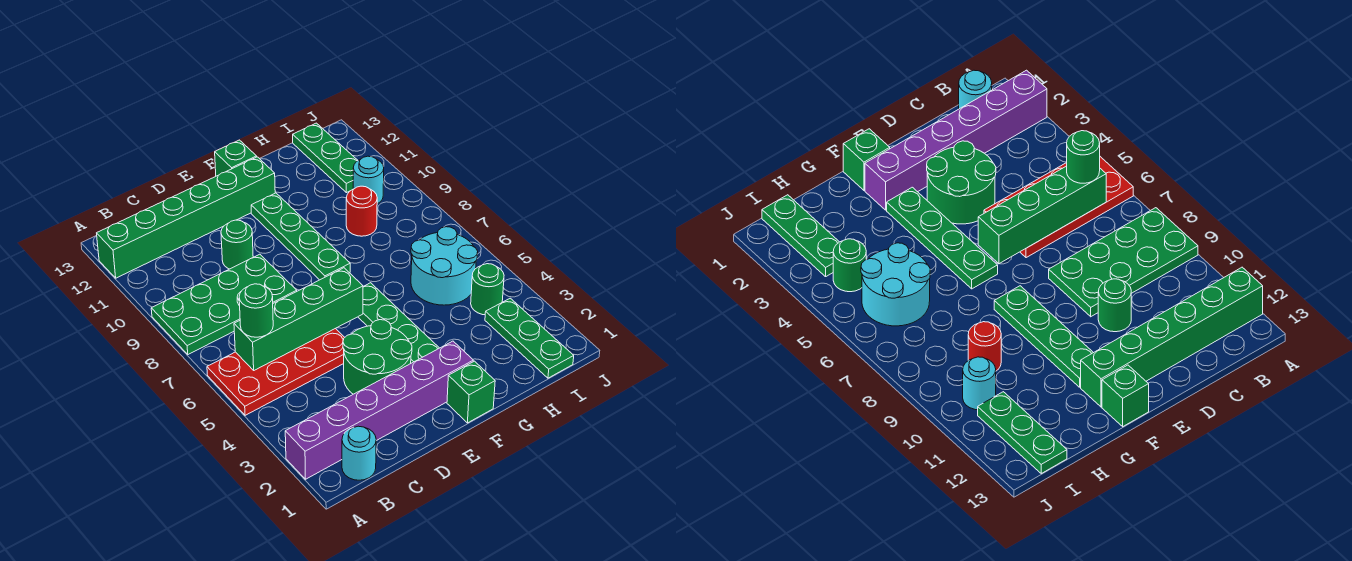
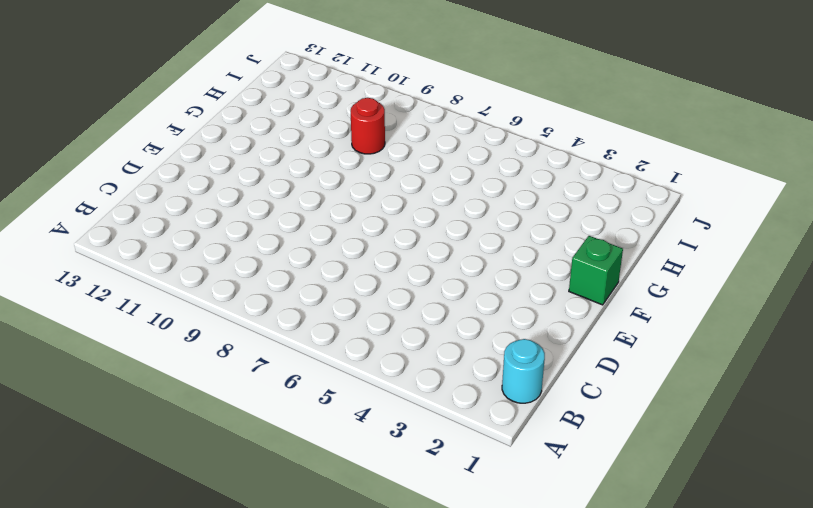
none -> purple 1x6 brick [285,341,473,479]
none -> red 2x4 plate [207,328,345,415]
none -> green 2x4 plate [151,254,297,354]

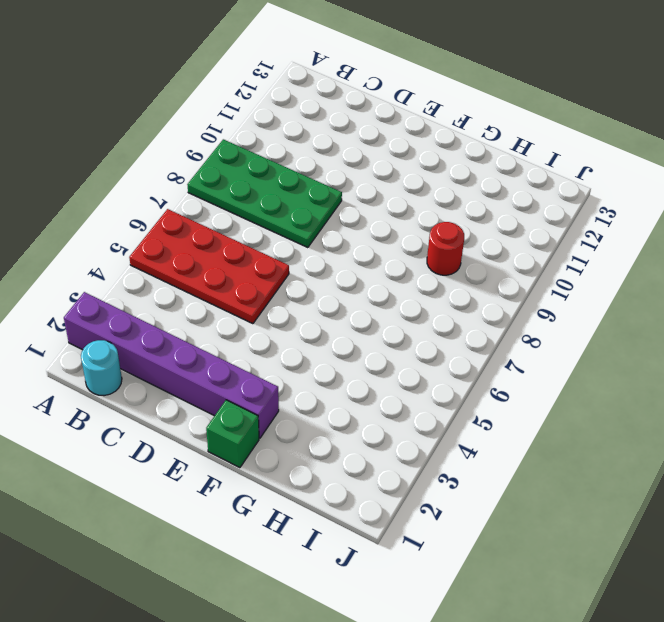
none -> green 1x6 brick [97,157,275,278]
none -> green 2x2 round brick [343,320,412,394]
none -> green 1x1 round brick [221,220,253,269]

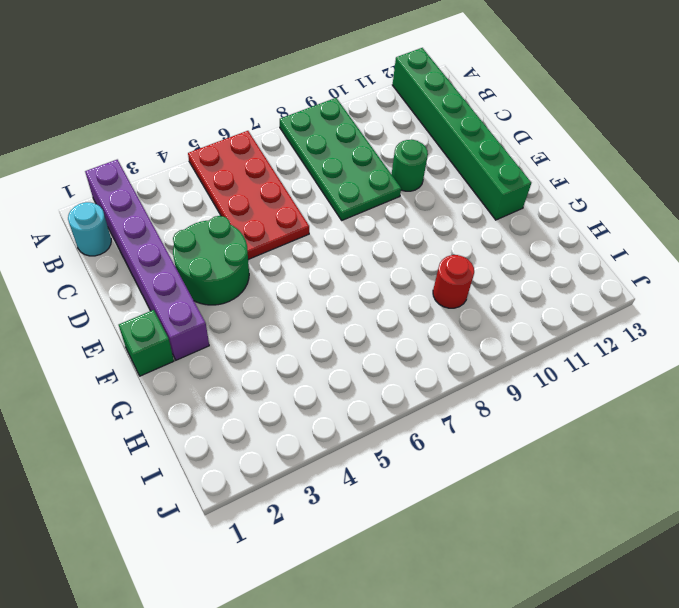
none -> green 1x4 plate [358,283,439,363]
none -> green 1x4 plate [251,193,350,280]
none -> green 1x1 brick [215,140,257,176]

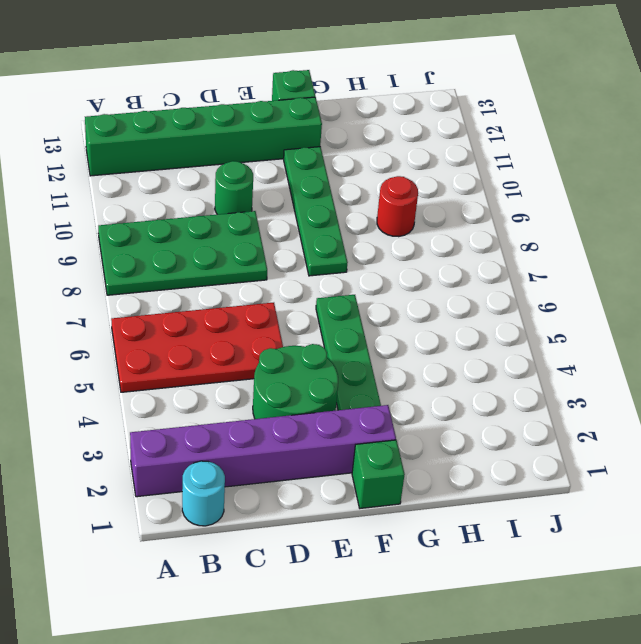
none -> cyan 2x2 round brick [411,227,478,305]
none -> green 1x3 plate [485,298,574,378]
none -> green 1x1 round brick [471,264,504,315]

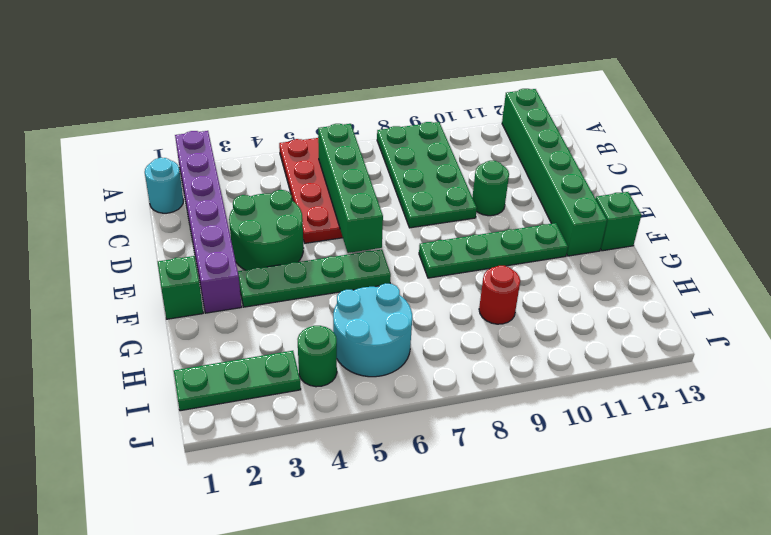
none -> cyan 1x1 round brick [353,156,384,204]
none -> green 1x3 plate [293,123,358,193]
none -> green 1x1 round brick [239,284,273,337]

